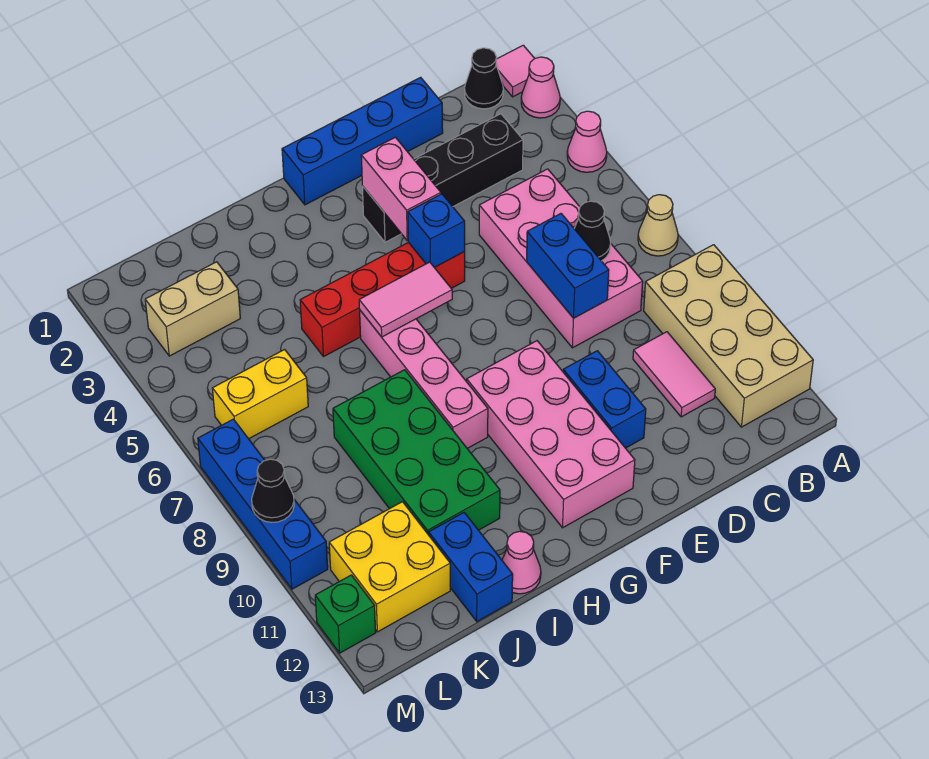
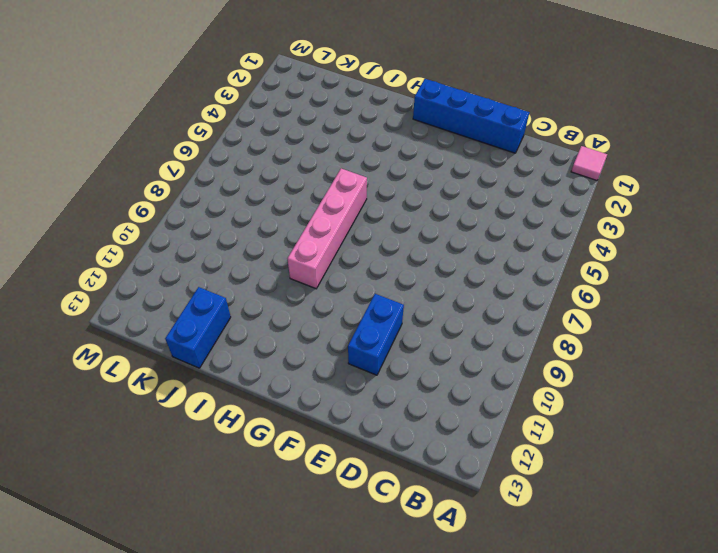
none -> pink 1x1 cone [521,57,560,118]
none -> pink 1x1 cone [567,111,607,172]
none -> tan 1x1 cone [638,195,678,256]

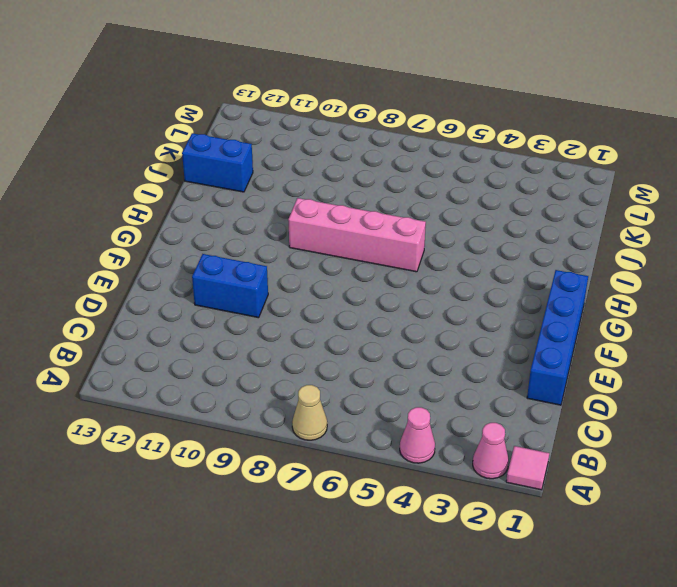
none -> tan 2x4 brick [644,245,813,427]
none -> black 1x1 cone [465,48,503,109]
none -> black 1x4 brick [362,114,523,242]

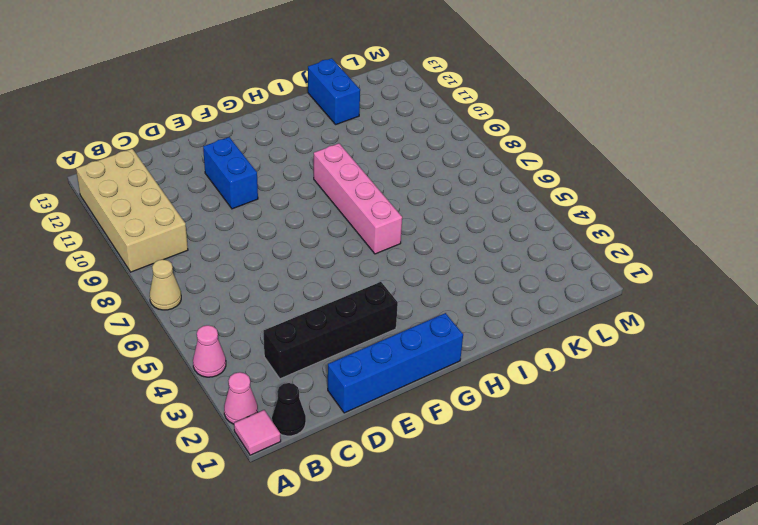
none -> pink 2x4 brick [479,169,643,348]
none -> pink 1x2 tile [633,332,715,417]
none -> red 1x4 brick [300,242,465,357]

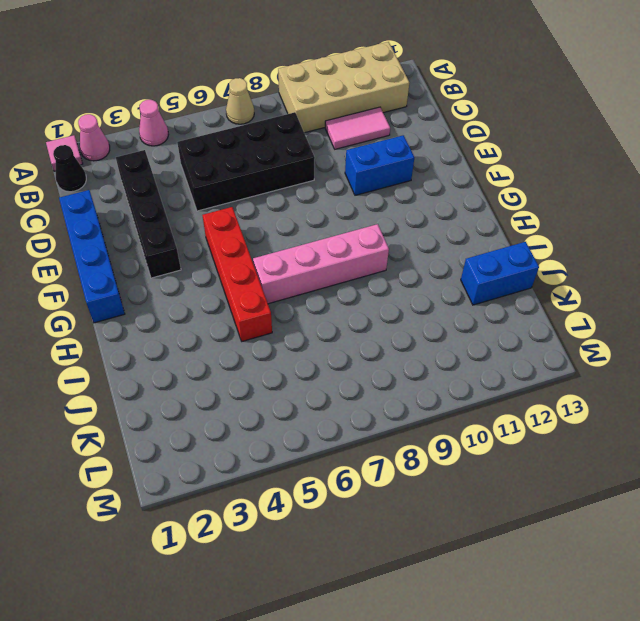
black 2x4 brick [177,112,315,211] -> pink 2x4 brick [479,169,643,348]
none -> pink 2x4 brick [467,341,635,528]
none -> green 2x4 brick [333,370,500,535]
none -> pink 1x1 cone [502,531,541,594]

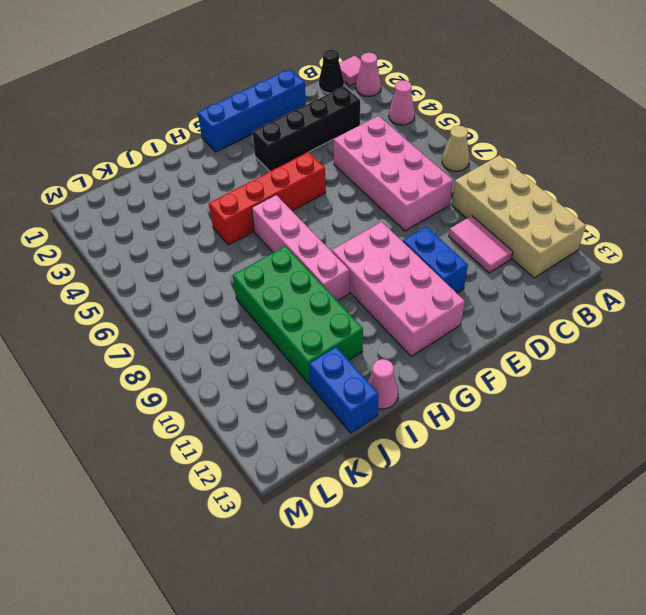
none -> tan 1x2 brick [145,262,240,356]
none -> yellow 1x2 brick [212,350,308,439]
none -> yellow 2x2 brick [329,502,450,632]

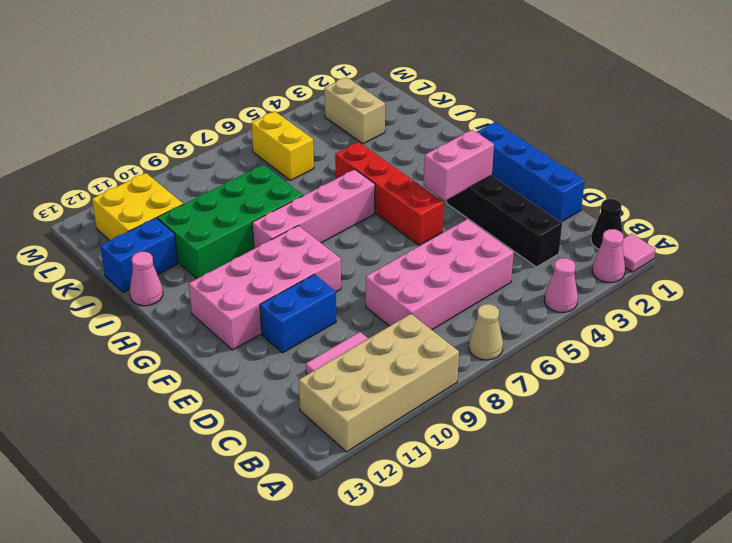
none -> blue 1x4 brick [198,419,328,589]
none -> green 1x1 brick [315,575,376,653]
none -> black 1x1 cone [574,201,611,261]

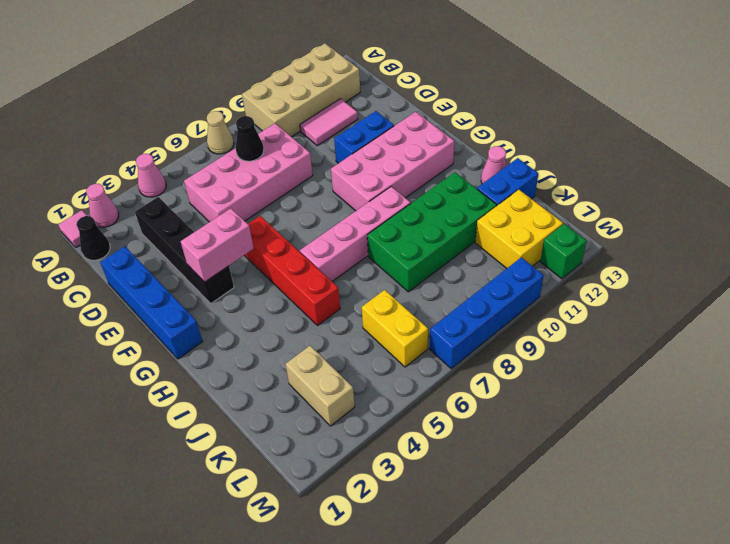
none -> blue 1x2 brick [527,214,609,318]
none -> blue 1x1 brick [408,194,465,267]
none -> pink 1x2 tile [359,262,452,337]

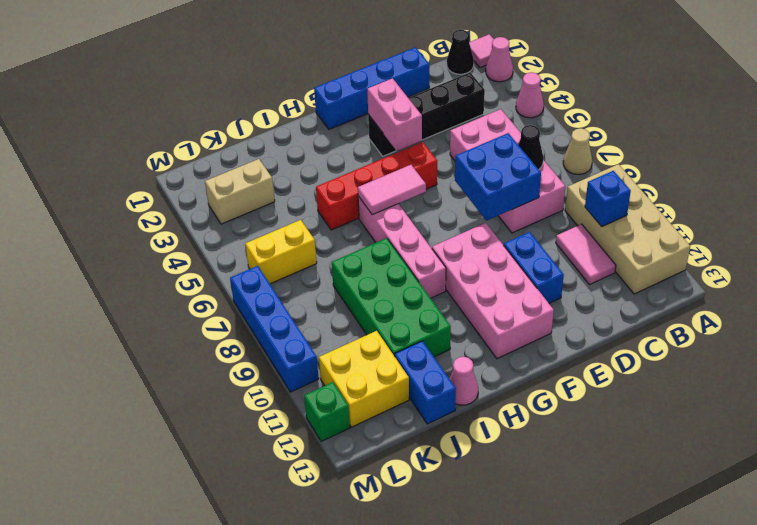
blue 1x1 brick [585,171,631,227] -> blue 1x1 brick moved to [408,194,465,267]
blue 2x2 brick [455,133,541,221] -> blue 1x2 brick [527,214,609,318]
none -> black 1x1 cone [252,459,294,523]

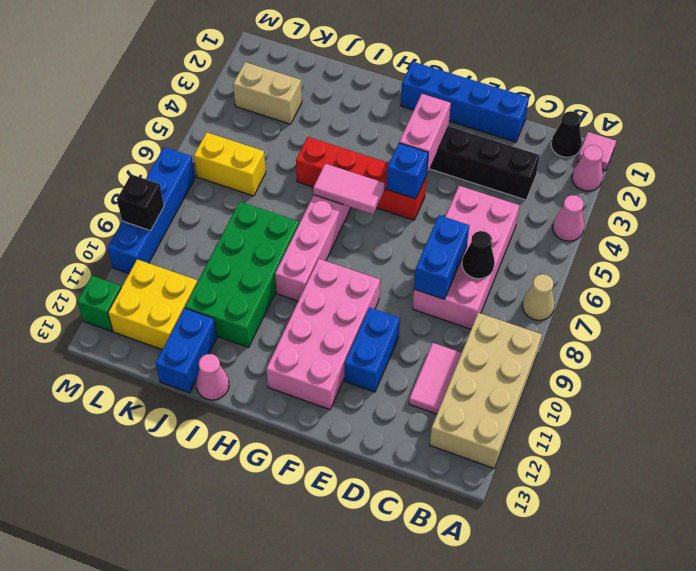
black 1x1 brick [117,174,164,231] -> black 1x1 cone [252,459,294,523]

